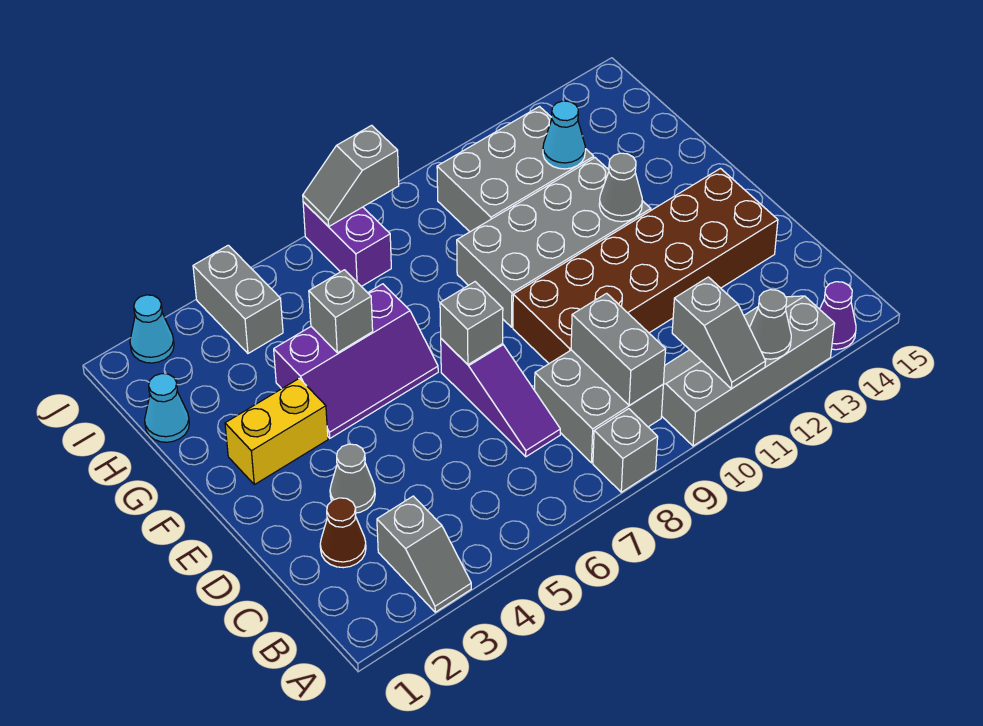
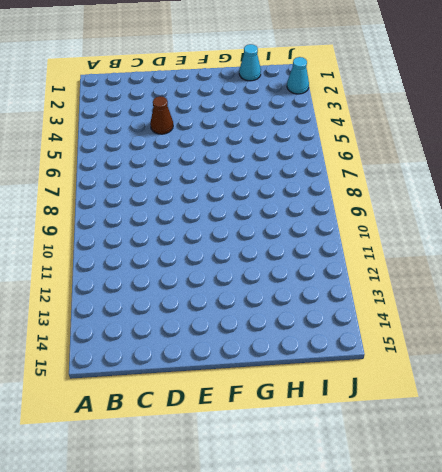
brown 1x1 cone [150,96,173,134] -> brown 1x1 cone moved to [320,498,366,568]
none -> grey 1x2 slope [377,496,471,612]
none -> grey 1x1 brick [593,409,658,492]
none -> grey 2x4 slope [662,296,835,446]

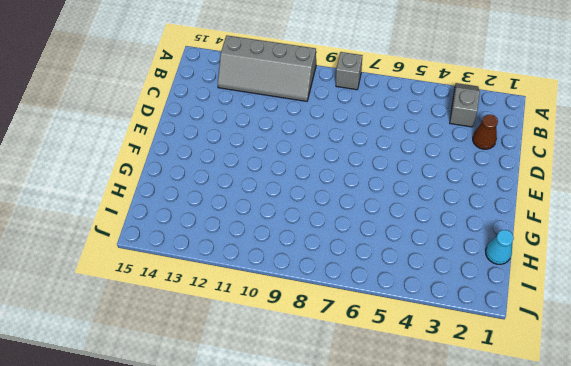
none -> purple 1x1 cone [820,282,856,350]
none -> grey 2x2 brick [535,350,663,463]
none -> purple 1x3 slope [441,339,560,457]

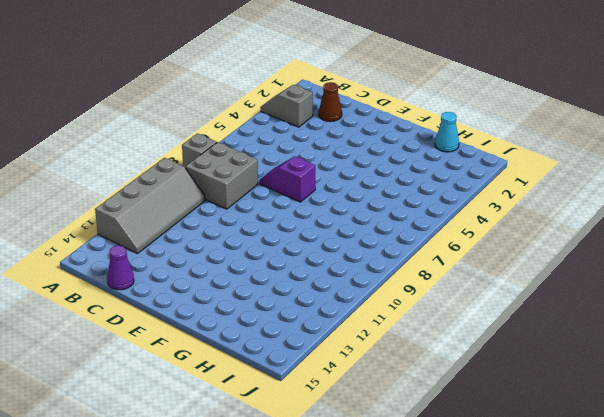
purple 1x1 cone [107,246,134,290] -> purple 1x1 cone moved to [820,282,856,350]
purple 1x2 slope [260,156,315,202] -> purple 1x3 slope [441,339,560,457]
none -> grey 1x1 cone [330,444,375,513]
none -> brown 2x6 brick [513,169,778,363]
none -> yellow 1x2 brick [225,378,328,485]

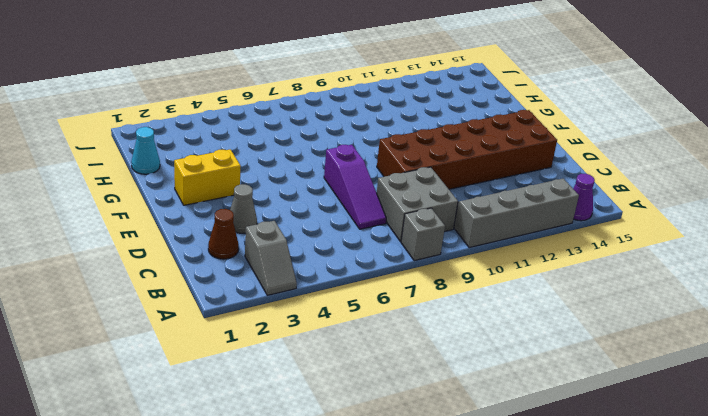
none -> purple 2x3 slope [274,284,438,438]
none -> grey 2x4 brick [457,158,651,327]
none -> grey 2x3 brick [437,107,594,232]

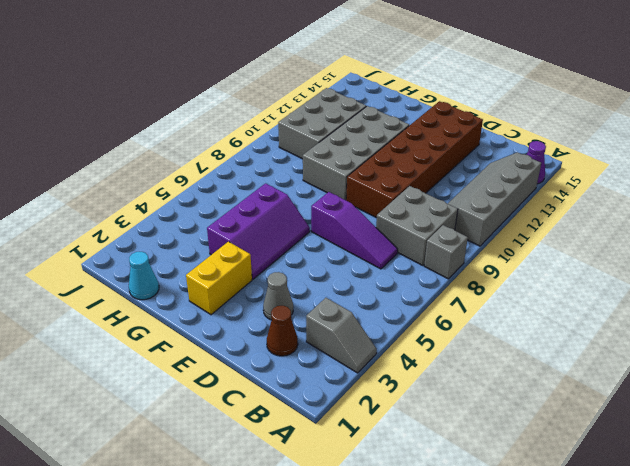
none -> grey 1x2 brick [193,245,283,353]
none -> purple 1x2 brick [303,202,391,286]
none -> cyan 1x1 cone [130,295,174,363]

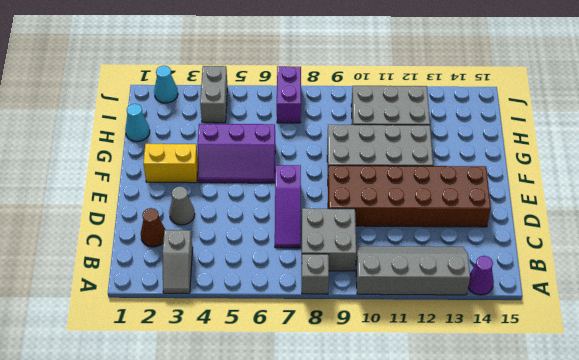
none -> grey 1x2 slope [672,277,766,389]
none -> grey 1x1 cone [750,290,791,359]
none -> grey 1x2 brick [571,293,666,405]

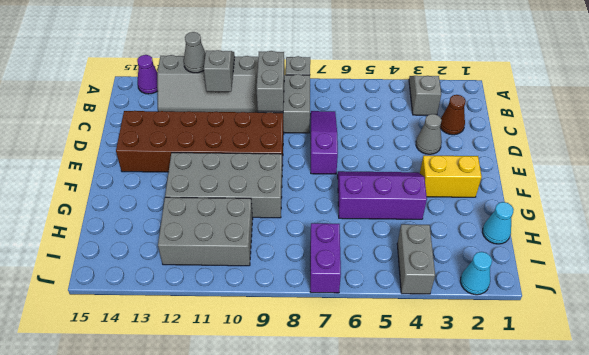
none -> grey 1x1 brick [440,282,503,364]
none -> grey 1x1 cone [599,153,642,222]
none -> grey 1x1 brick [309,270,373,353]

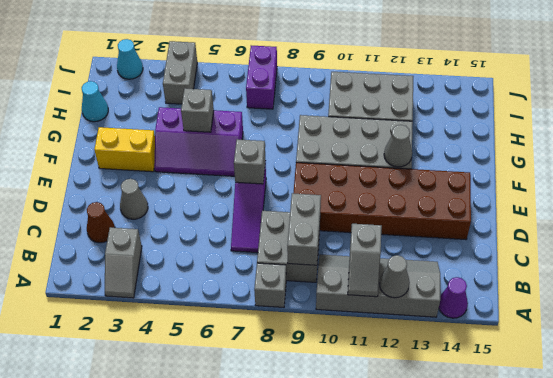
none -> cyan 1x1 cone [543,101,585,169]
none -> grey 1x2 slope [303,125,399,227]

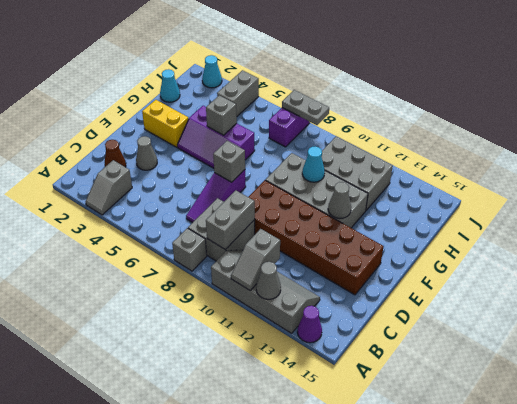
cyan 1x1 cone [302,146,325,182] -> cyan 1x1 cone moved to [543,101,585,169]
grey 1x2 plate [282,90,329,125] -> grey 1x2 slope [303,125,399,227]

